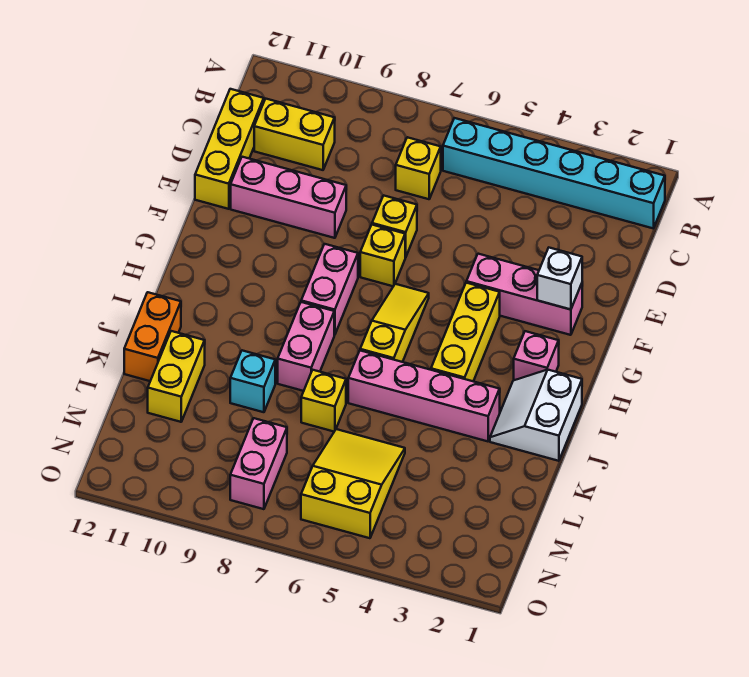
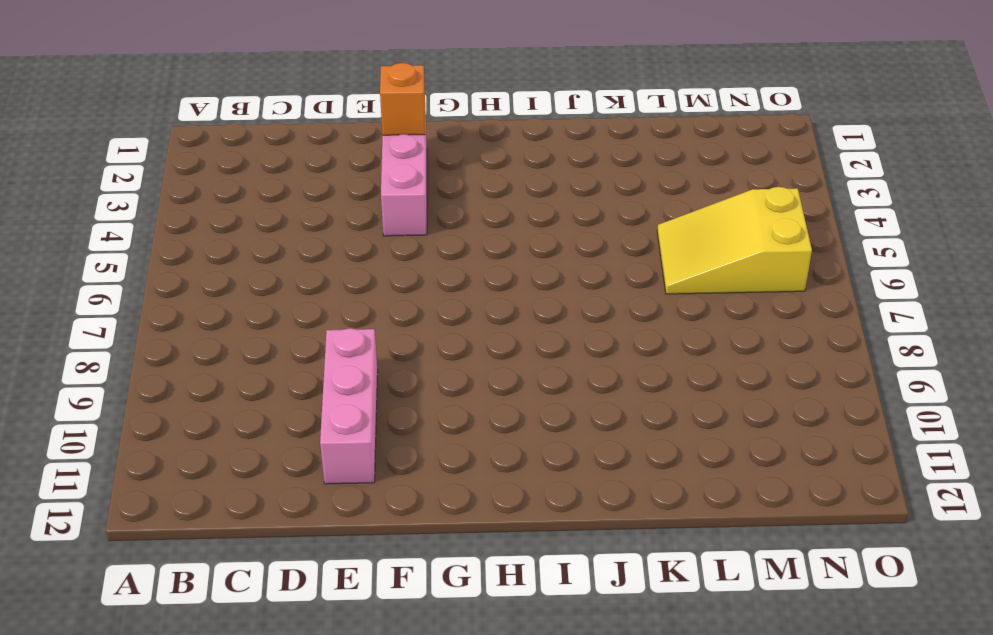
orange 1x1 brick [380,63,425,135] -> white 1x1 brick [537,248,582,310]
none -> cyan 1x6 brick [443,118,665,228]
none -> yellow 1x1 brick [396,137,441,199]
none -> yellow 1x2 brick [254,99,335,170]

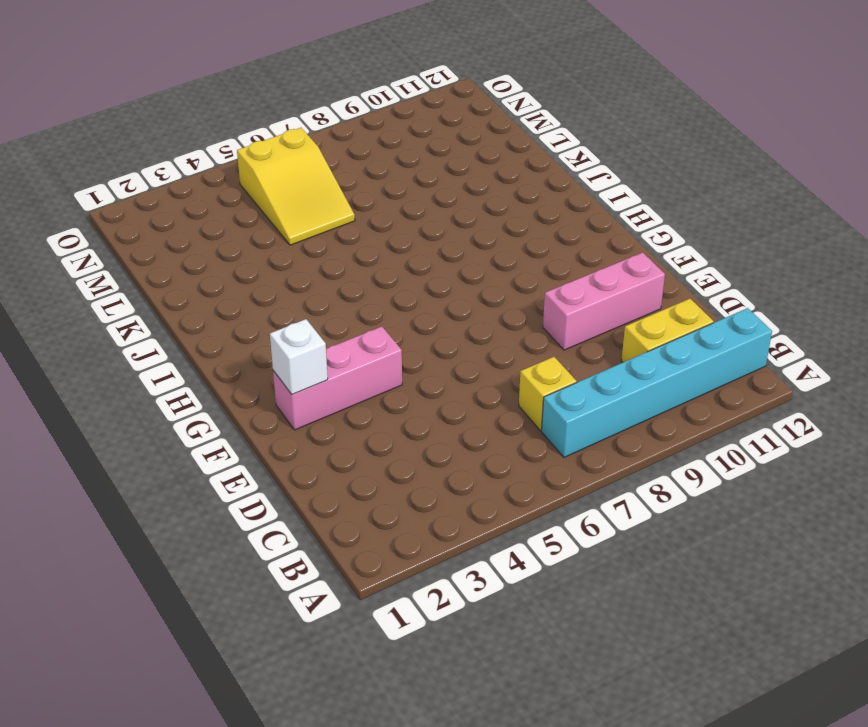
cyan 1x6 brick [542,308,772,457] -> cyan 1x6 brick moved to [443,118,665,228]
none -> yellow 1x3 brick [195,89,264,209]
none -> yellow 1x1 brick [372,196,417,257]
none -> yellow 1x1 brick [360,225,405,286]

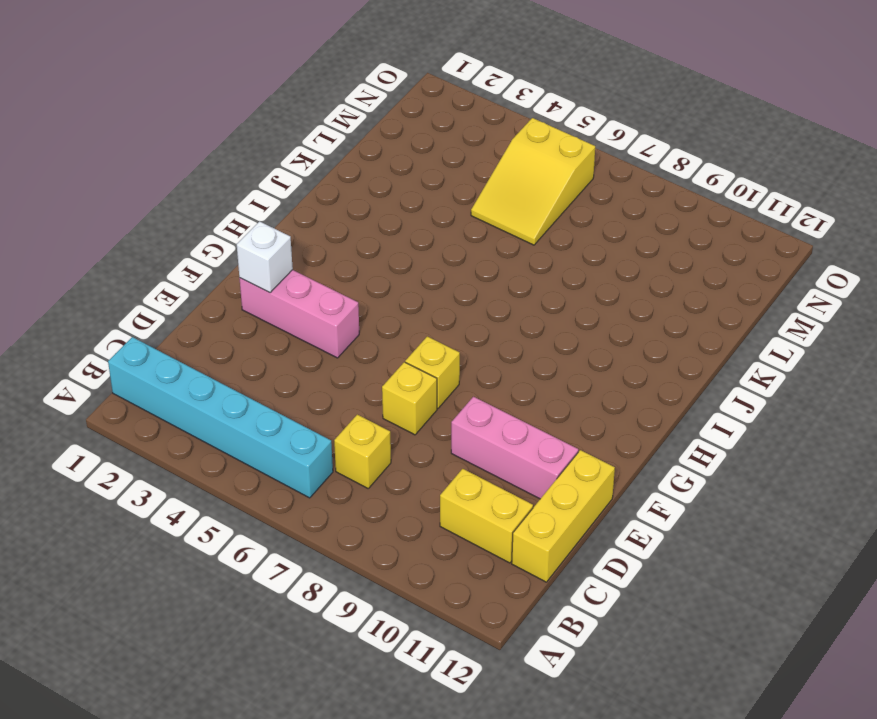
none -> yellow 1x3 brick [431,283,500,381]
none -> yellow 1x3 slope [360,284,429,362]
none -> pink 1x2 brick [301,244,358,335]

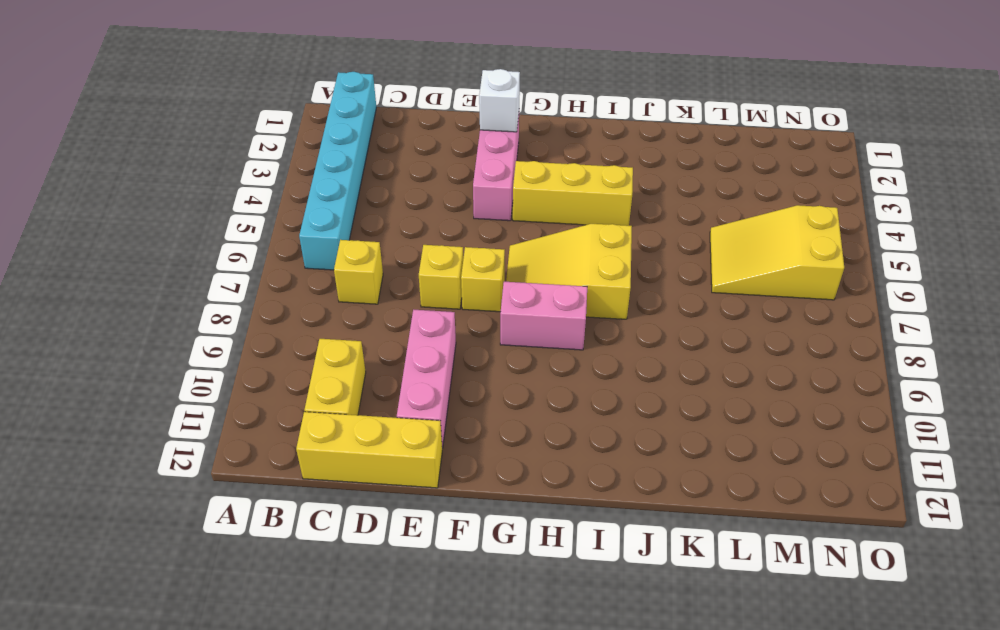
yellow 2x3 slope [506,224,632,319] -> yellow 1x3 slope [360,284,429,362]
none -> pink 1x1 brick [514,331,559,380]
none -> white 2x2 slope [490,370,582,461]
none -> pink 1x2 brick [278,302,334,391]

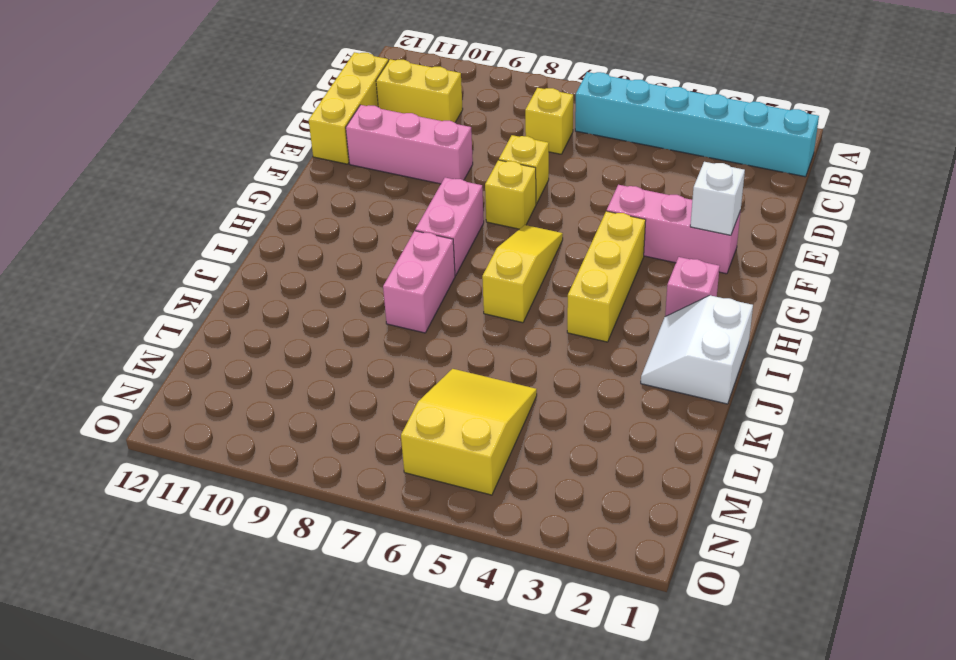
none -> pink 1x4 brick [348,351,500,441]
none -> orange 1x2 brick [124,292,181,381]
none -> yellow 1x1 brick [301,370,346,432]

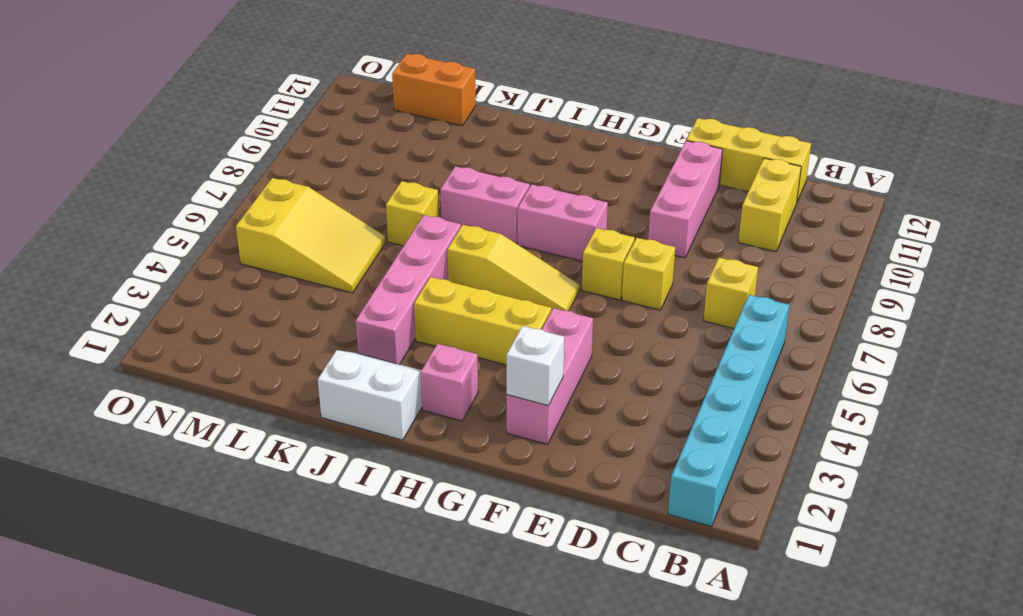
orange 1x2 brick [392,54,476,126] -> orange 1x2 brick moved to [124,292,181,381]
none -> cyan 1x1 brick [230,350,275,412]
none -> yellow 1x2 brick [148,331,205,422]
none -> pink 1x2 brick [230,418,287,509]

